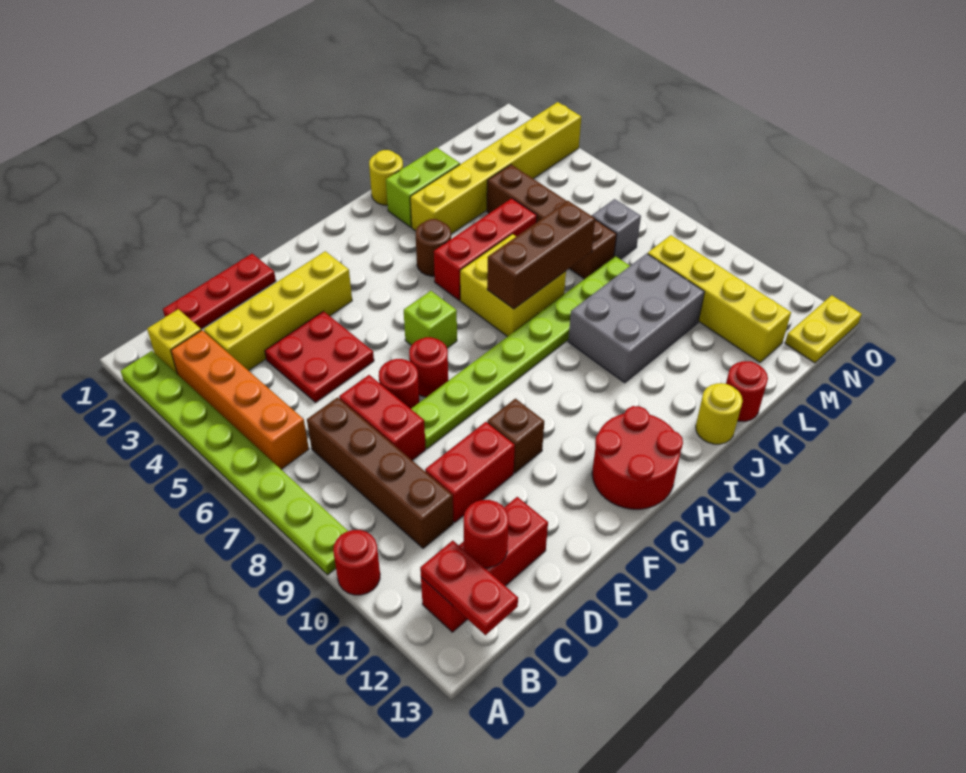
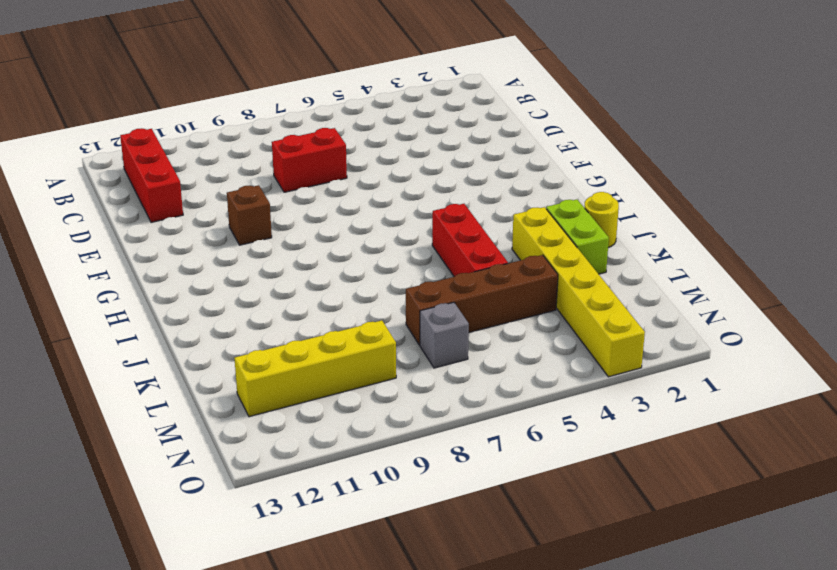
none -> lime 1x8 plate [121,351,348,575]
none -> red 1x1 round brick [333,530,380,595]
none -> yellow 1x1 brick [147,309,201,373]
none -> orange 1x4 brick [171,330,309,469]

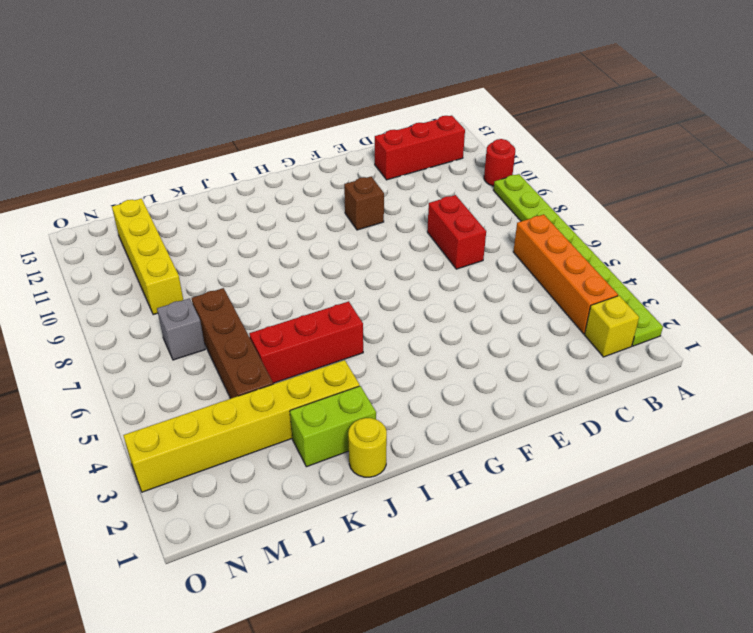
none -> red 1x3 plate [163,254,276,329]
none -> yellow 1x4 brick [204,251,352,371]
none -> brown 1x4 brick [307,397,453,548]
none -> red 2x2 plate [265,311,374,402]

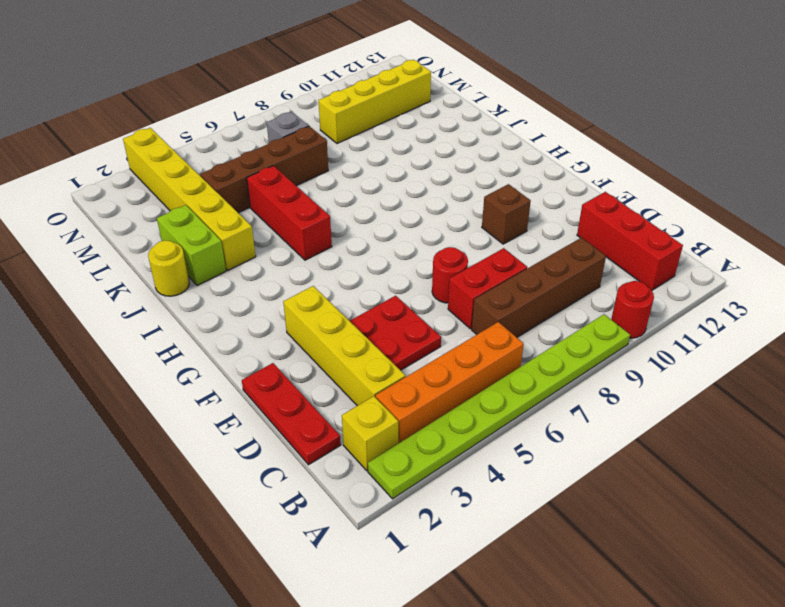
none -> red 1x2 brick [425,422,515,522]
none -> lime 1x8 plate [411,256,630,449]
none -> red 1x1 round brick [409,337,448,397]
none -> lime 1x1 brick [404,291,457,348]

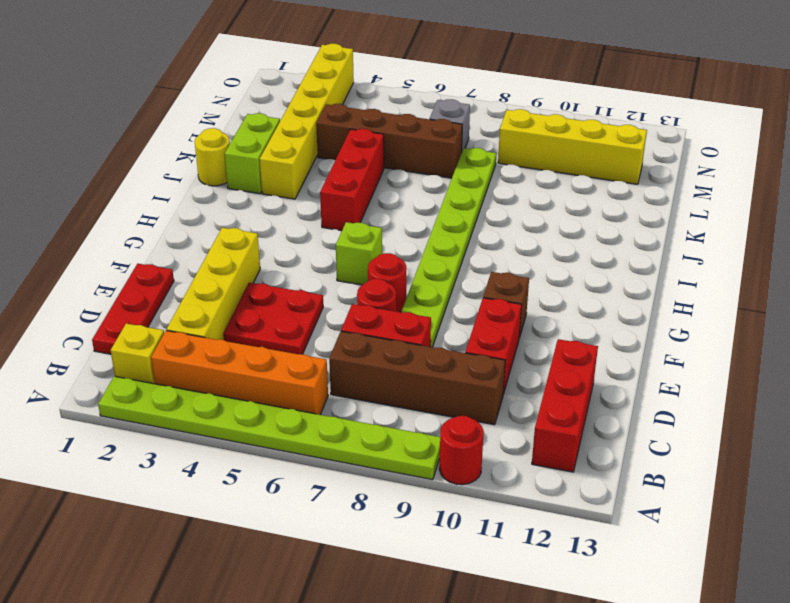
none -> red 2x2 round brick [592,406,683,509]
none -> brown 1x1 round brick [416,219,451,276]
none -> yellow 2x2 brick [460,234,566,337]
none -> grey 2x3 brick [568,254,704,383]

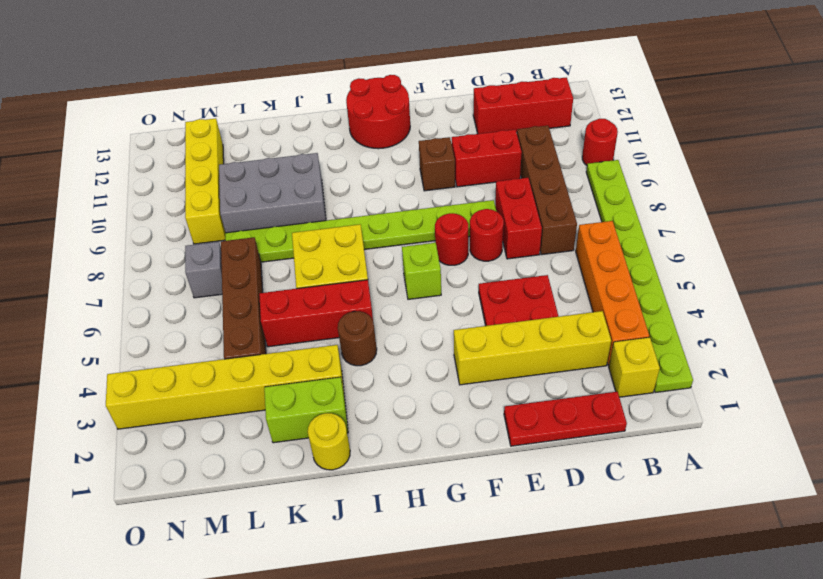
none -> yellow 1x1 round brick [696,383,743,444]
none -> red 1x1 round brick [726,361,768,422]
none -> yellow 1x2 plate [785,295,862,363]
none -> red 1x2 plate [420,541,518,635]

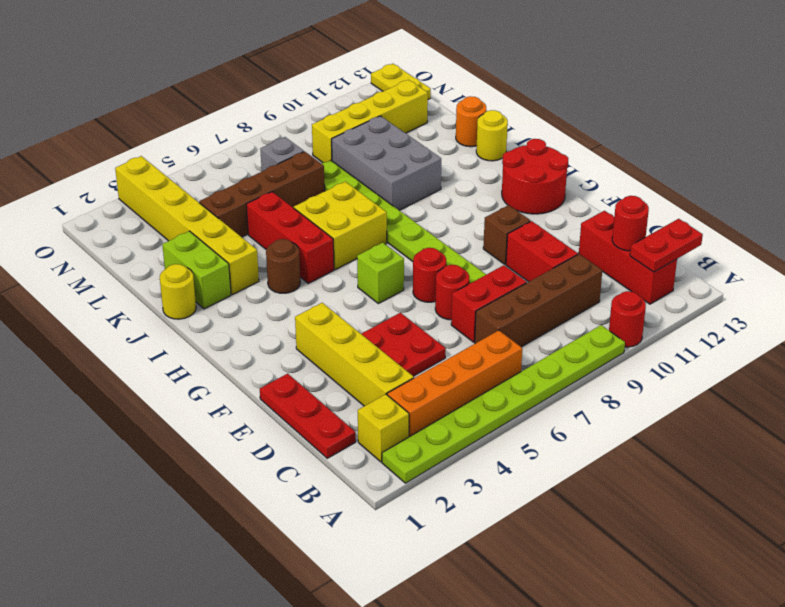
orange 1x1 round brick [456,96,486,147] -> red 1x1 round brick [726,361,768,422]
none -> brown 1x3 brick [487,201,595,309]

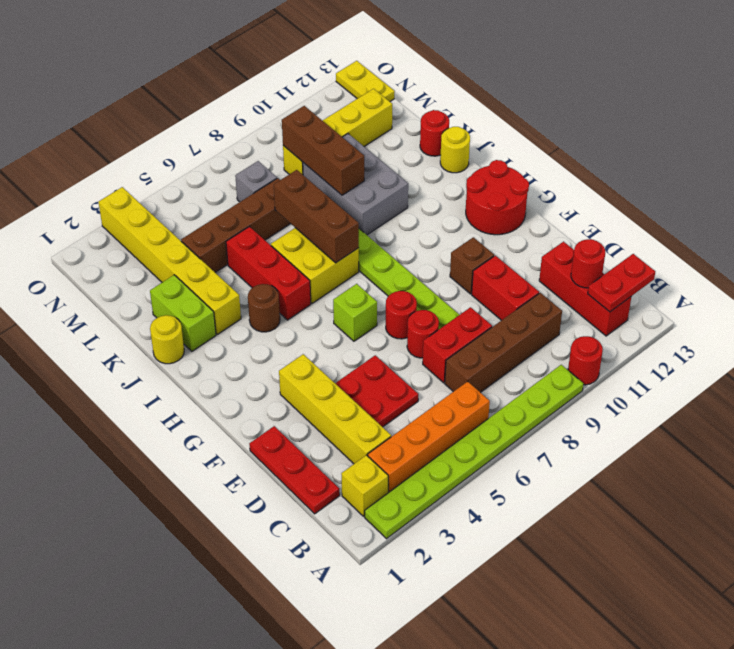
brown 1x3 brick [282,106,364,195] -> none

